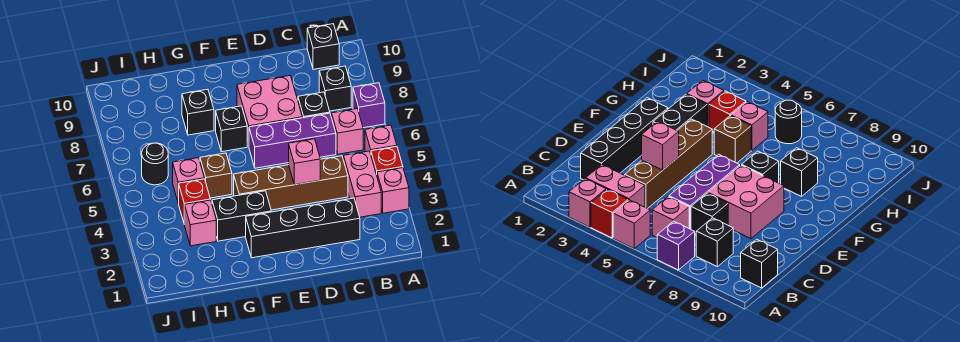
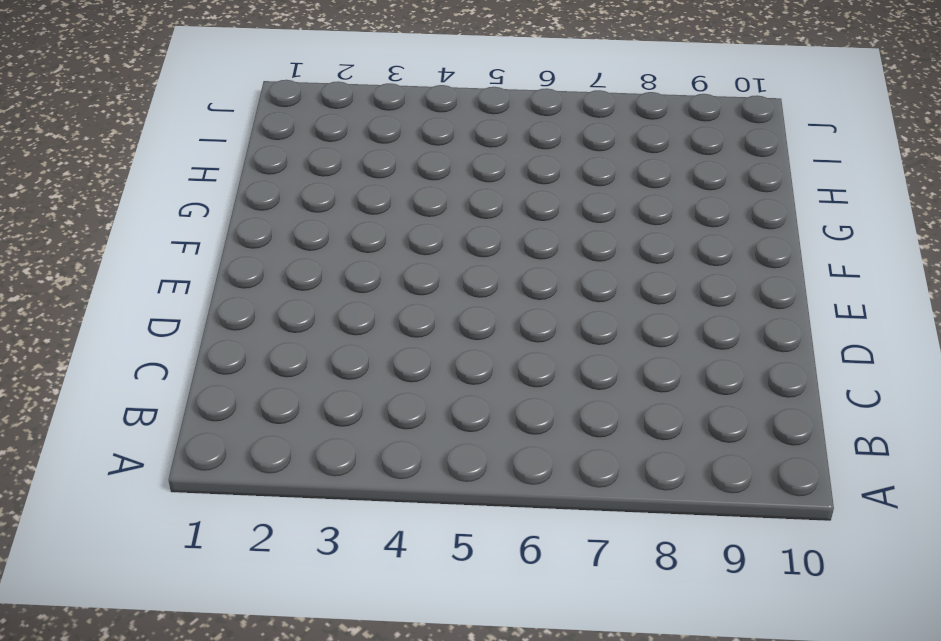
none -> pink 1x1 brick [377,168,409,213]
none -> red 1x1 brick [371,146,403,175]
none -> pink 1x1 brick [365,125,397,154]

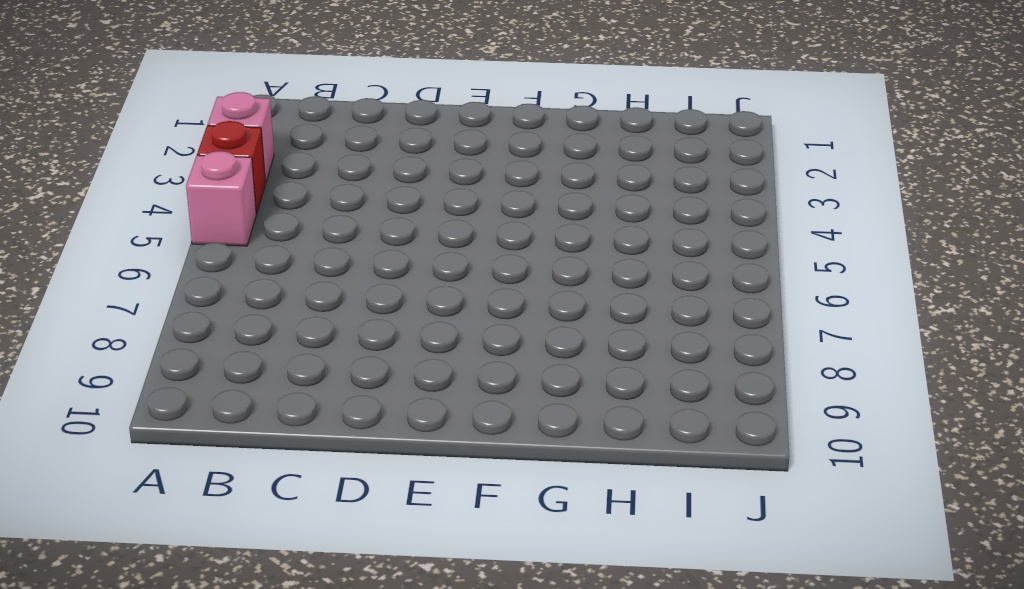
none -> purple 1x1 brick [353,83,385,128]
none -> pink 1x2 brick [344,151,381,217]
none -> pink 1x1 brick [331,109,363,154]

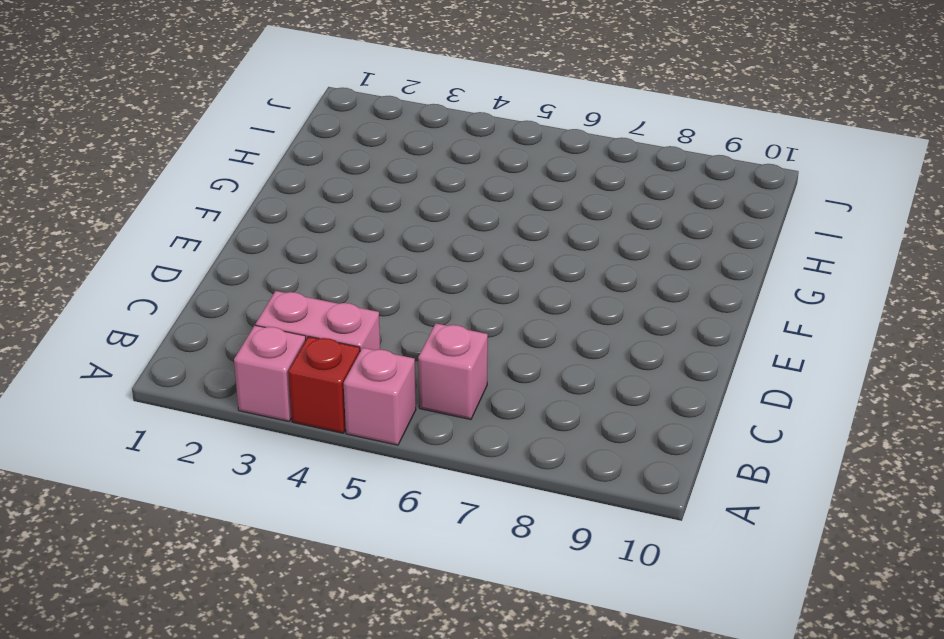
none -> purple 1x1 brick [353,83,385,128]
none -> black 1x1 brick [319,66,351,111]
none -> black 1x1 brick [307,24,339,69]

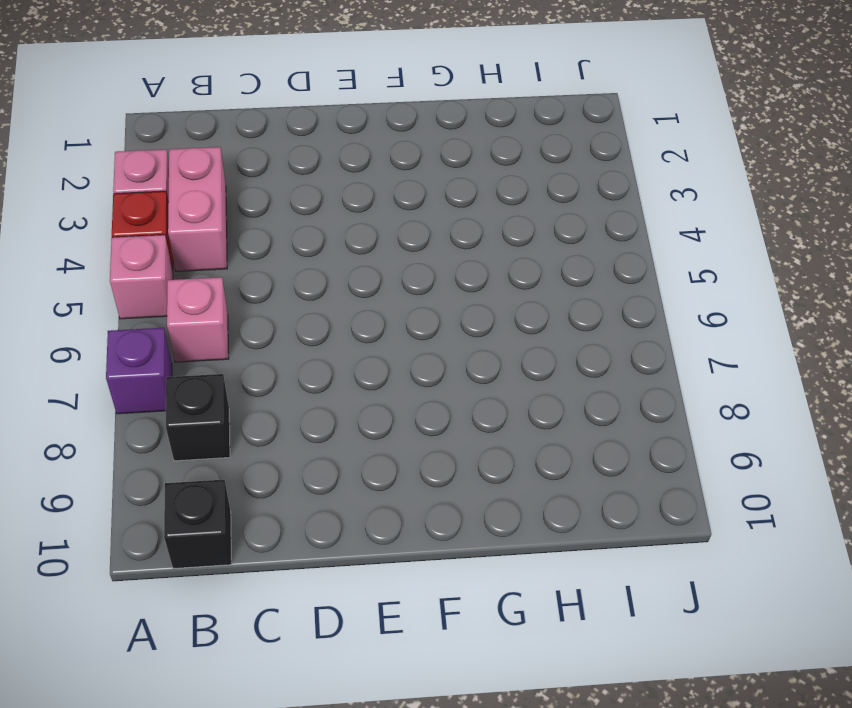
none -> black 1x4 brick [246,198,360,258]
none -> brown 1x4 brick [234,156,348,210]
none -> purple 1x3 brick [249,113,336,168]

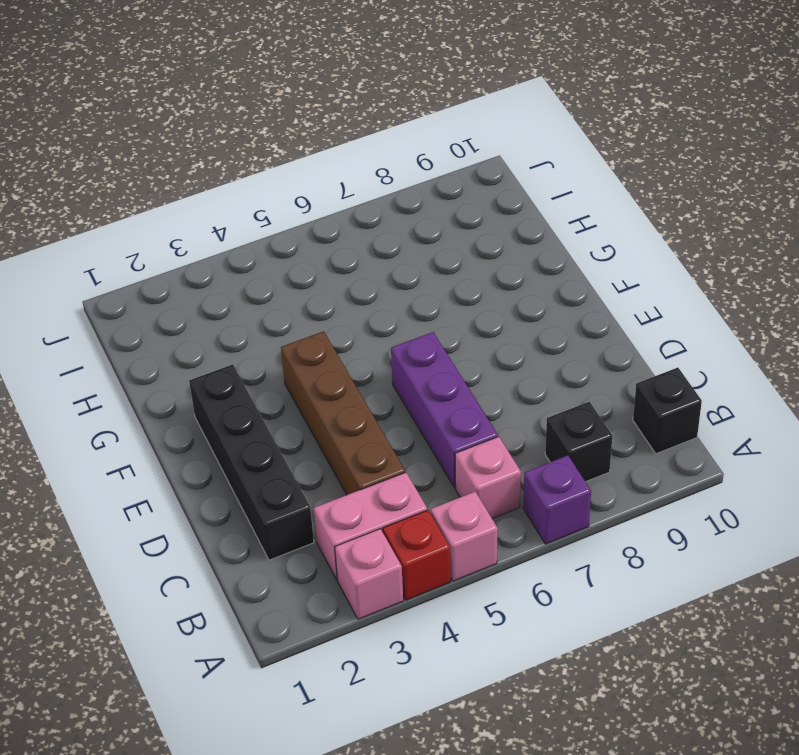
none -> black 1x1 brick [298,92,330,118]
none -> pink 2x2 brick [237,76,302,146]
none -> black 1x2 brick [212,191,271,241]

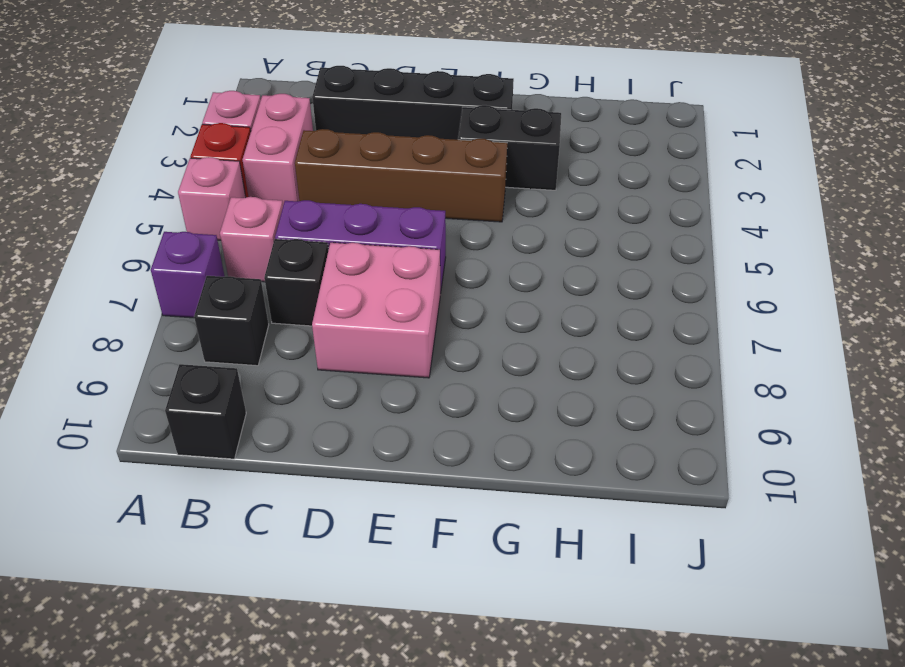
none -> black 1x1 brick [216,106,247,152]
none -> brown 1x1 brick [200,153,232,198]
none -> black 1x1 brick [182,89,214,135]

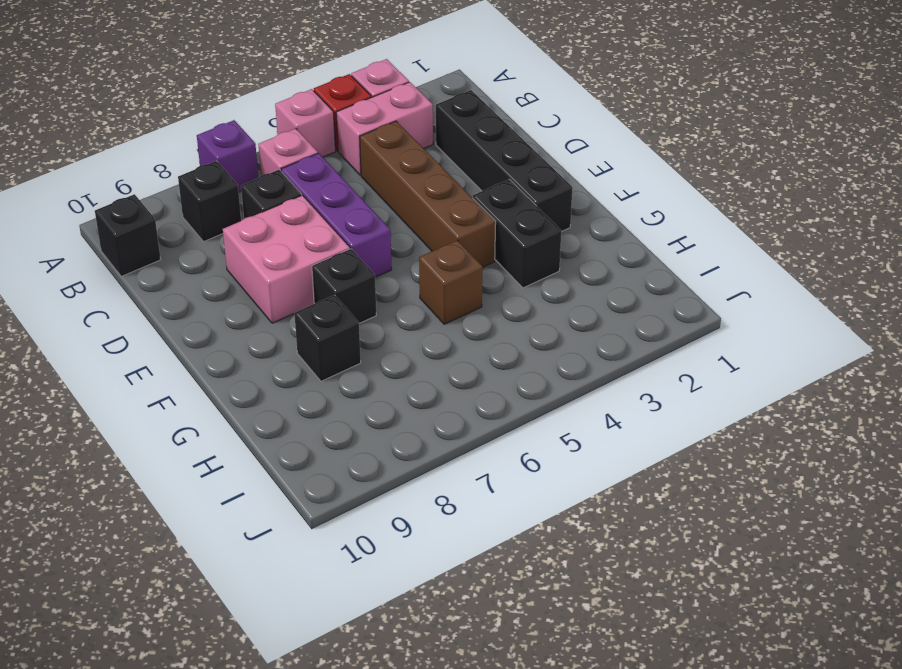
none -> pink 1x1 brick [184,200,216,246]
none -> red 1x1 brick [179,179,210,224]
none -> pink 1x1 brick [173,158,204,203]

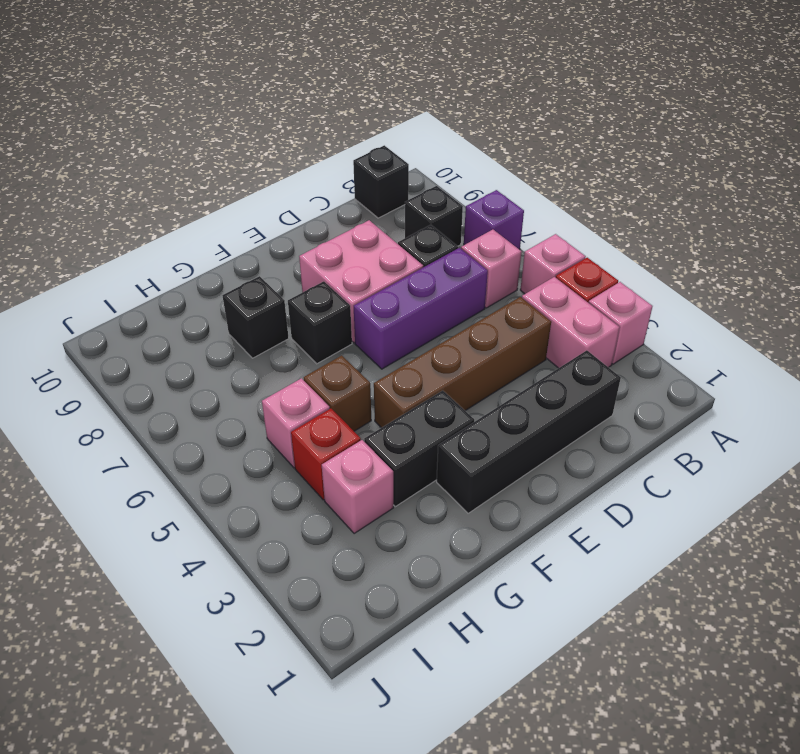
none -> black 1x1 round brick [142,143,168,185]
none -> pink 1x1 brick [289,139,320,185]

